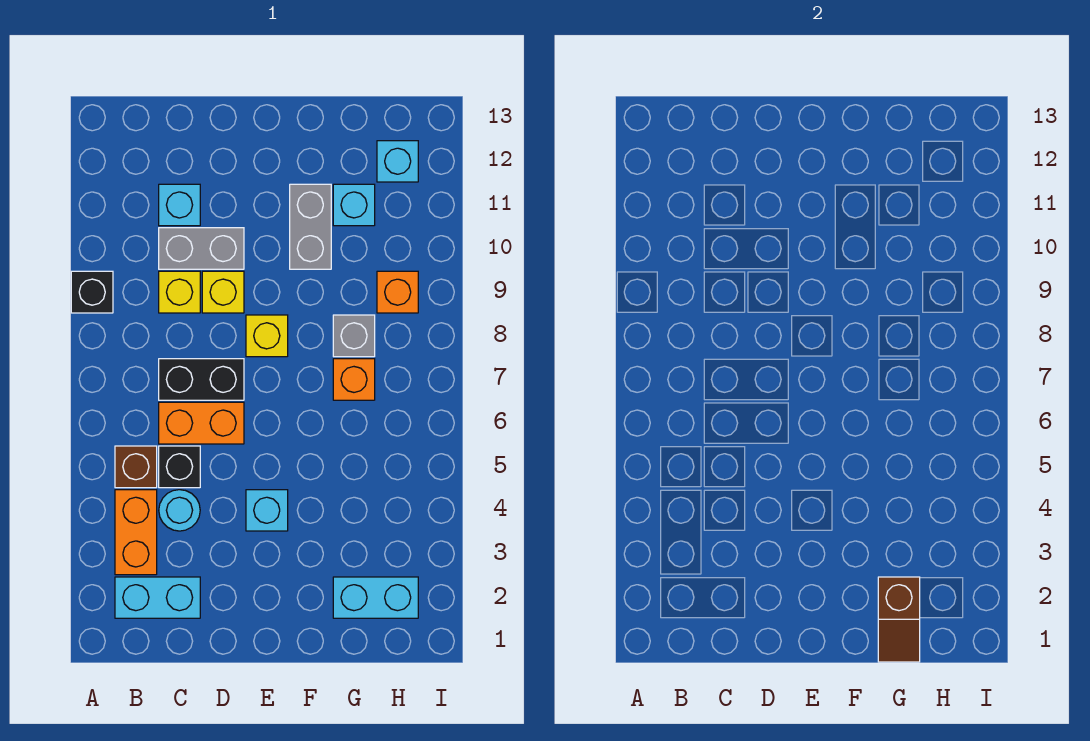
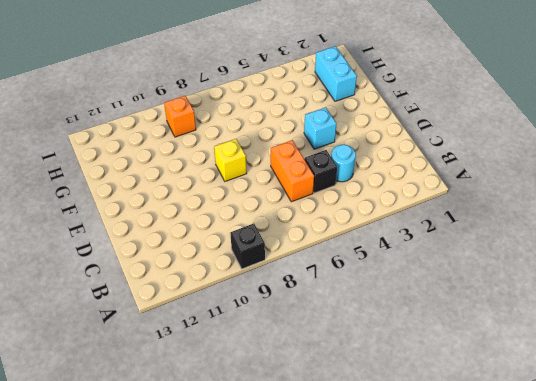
none -> cyan 1x2 brick [115,577,200,618]
none -> orange 1x2 brick [115,490,157,575]
none -> brown 1x1 brick [115,446,157,488]

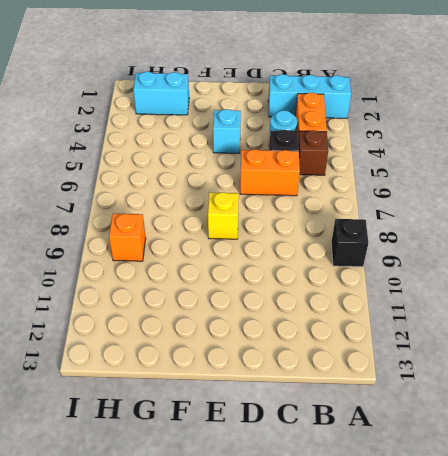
cyan 1x3 brick [268,74,351,118] -> cyan 1x2 brick [115,577,200,618]
none -> black 1x2 brick [159,359,244,400]
none -> yellow 1x1 brick [159,271,200,313]
none -> grey 1x2 brick [159,228,244,269]

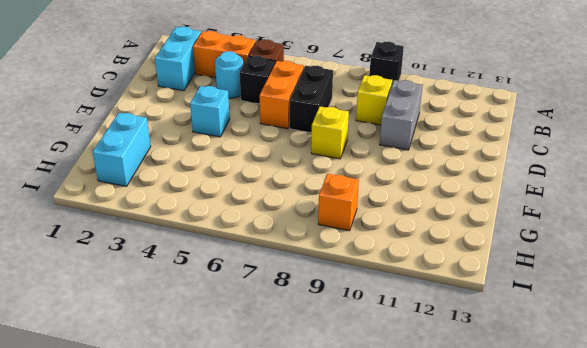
none -> cyan 1x1 brick [159,184,200,226]
none -> yellow 1x1 brick [202,271,244,313]
none -> grey 1x2 brick [290,184,331,269]

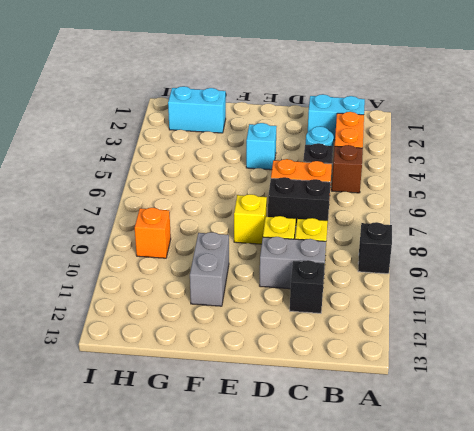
black 1x1 brick [290,260,325,313] -> cyan 1x1 brick [159,184,200,226]
none -> orange 1x1 brick [333,359,375,400]
none -> grey 1x1 brick [333,315,375,357]
none -> cyan 1x1 brick [333,184,375,226]

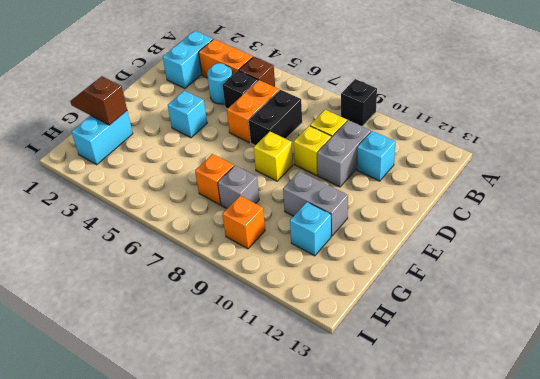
none -> cyan 1x1 brick [377,141,418,182]

